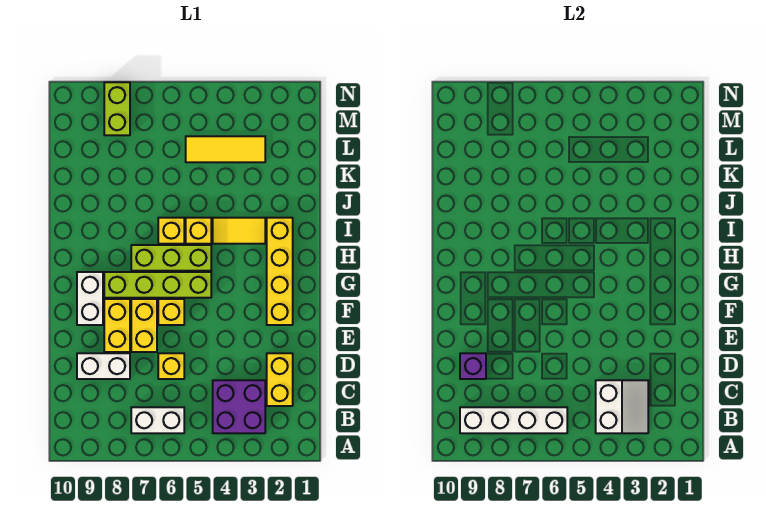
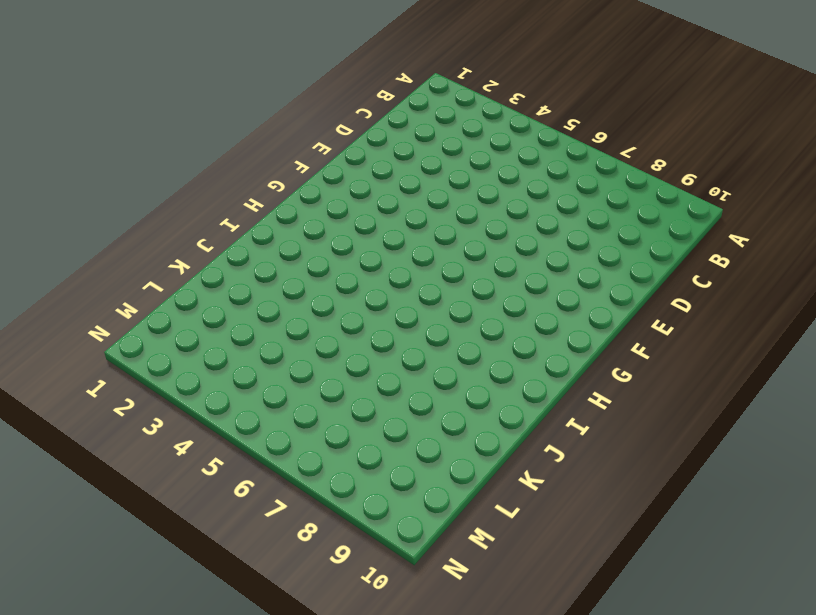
none -> purple 2x2 brick [213,380,265,433]
none -> white 1x2 brick [131,407,184,433]
none -> yellow 1x2 brick [267,353,293,406]

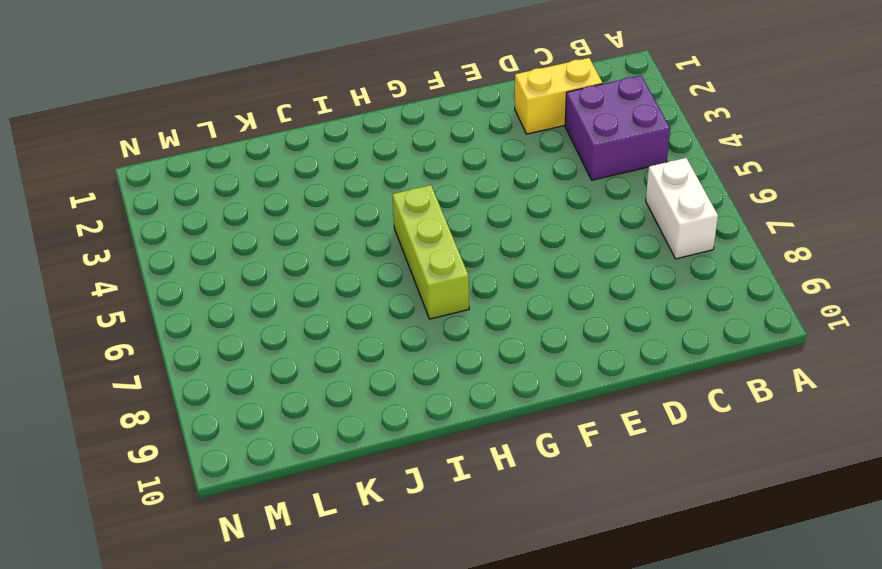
none -> yellow 1x1 brick [158,353,184,379]
none -> white 1x2 brick [77,353,130,379]
none -> yellow 1x2 brick [131,299,157,352]

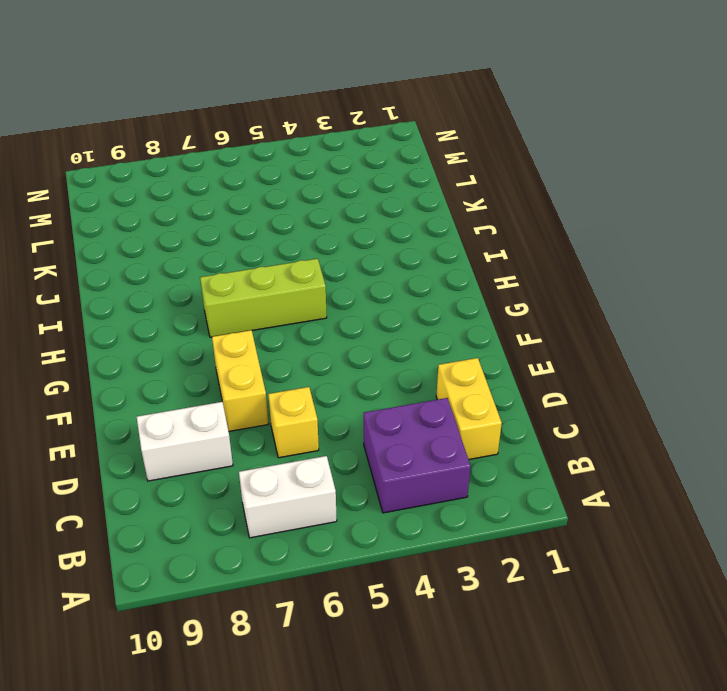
none -> yellow 1x2 brick [104,299,130,352]
none -> yellow 1x4 brick [267,218,293,325]
none -> yellow 1x1 brick [158,299,184,325]

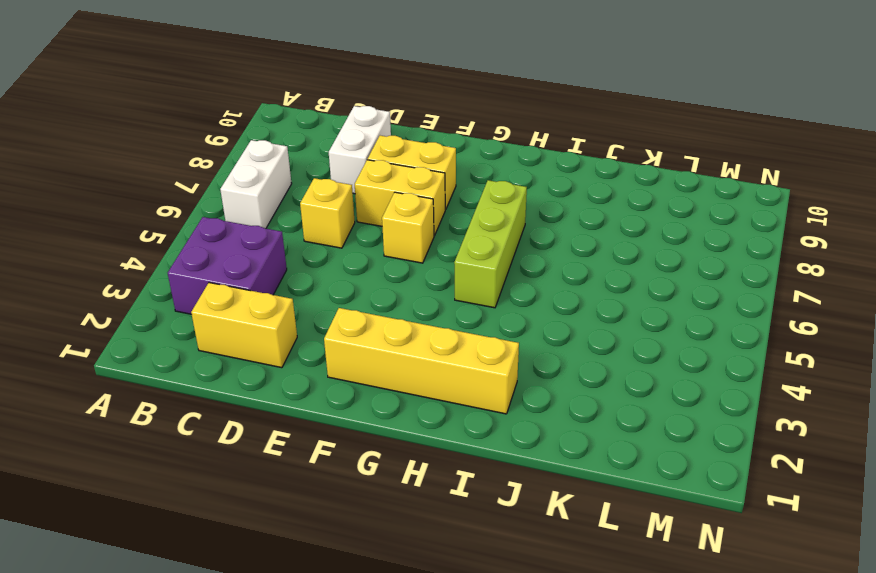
none -> white 1x2 brick [77,272,103,325]
none -> lime 1x4 brick [104,272,211,298]
none -> yellow 1x2 tile [213,218,265,244]

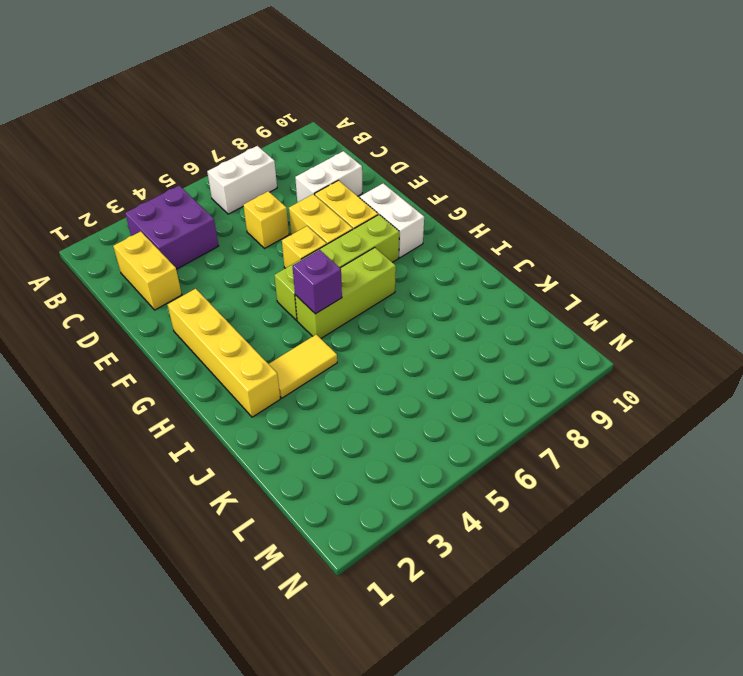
purple 1x1 brick [293,250,342,314] -> purple 1x1 brick moved to [460,353,486,379]
none -> yellow 1x1 brick [186,218,211,244]
none -> yellow 1x1 brick [158,218,184,244]
none -> yellow 1x3 tile [186,136,265,162]

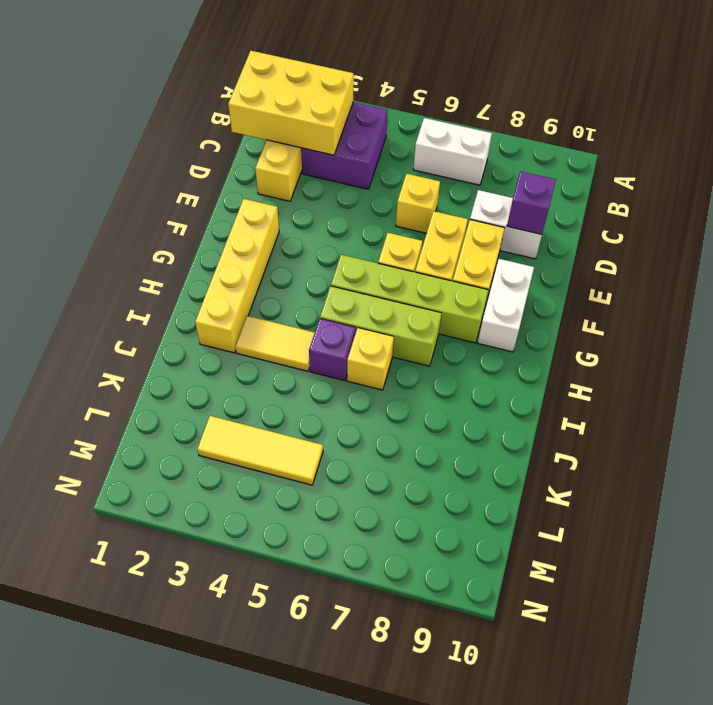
yellow 2x3 brick [228,51,354,155] -> white 2x2 slope [596,380,648,433]
purple 1x1 brick [309,319,356,381] -> yellow 1x1 brick [186,218,211,244]
none -> lime 1x2 brick [104,82,130,135]
none -> white 1x4 brick [460,407,567,433]

